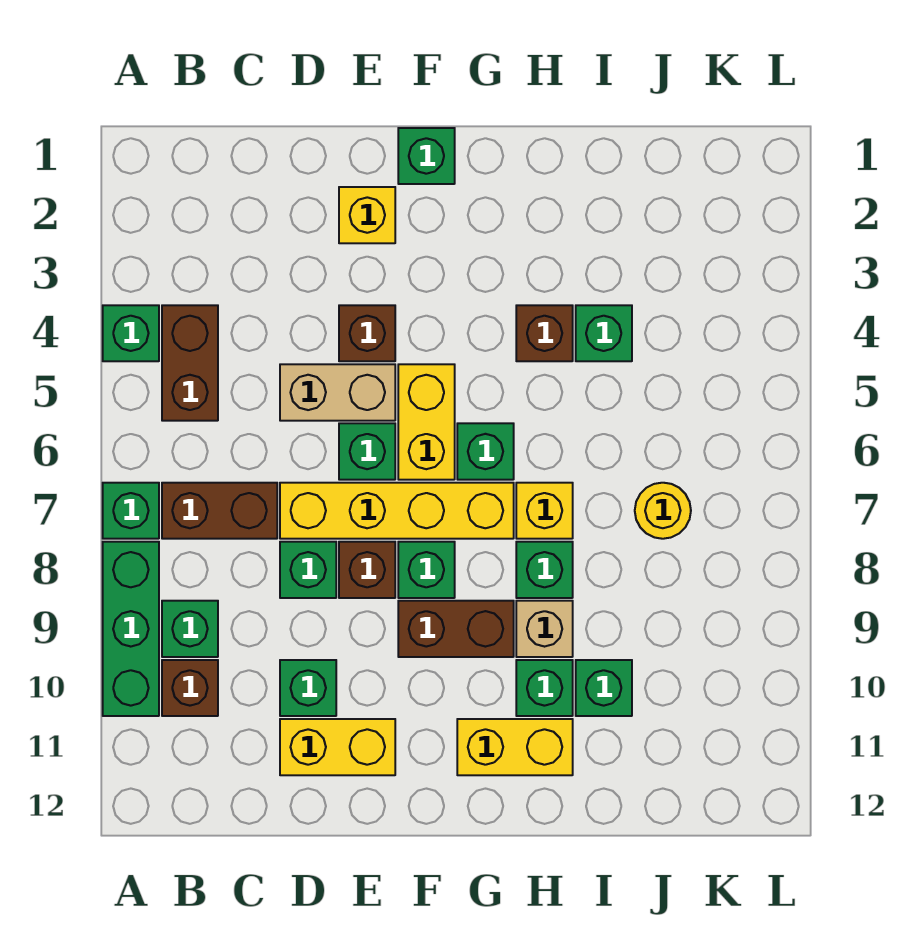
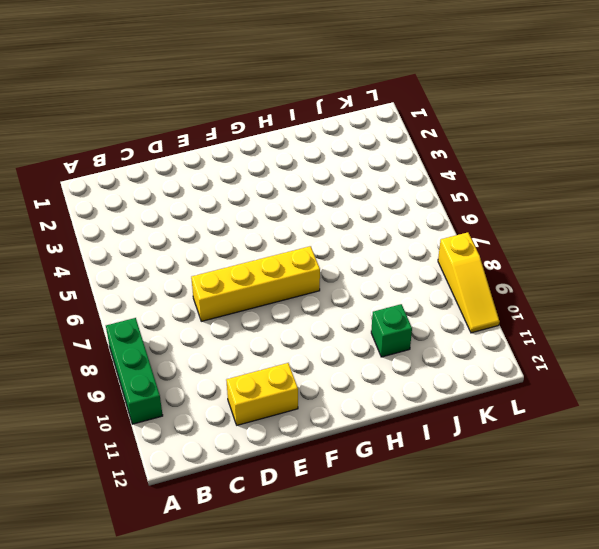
yellow 1x3 slope [438,232,500,333] -> none
none -> green 1x1 brick [103,305,159,361]
none -> green 1x1 brick [103,483,159,539]
none -> brown 1x2 brick [162,305,218,421]
none -> brown 1x2 brick [162,483,277,539]

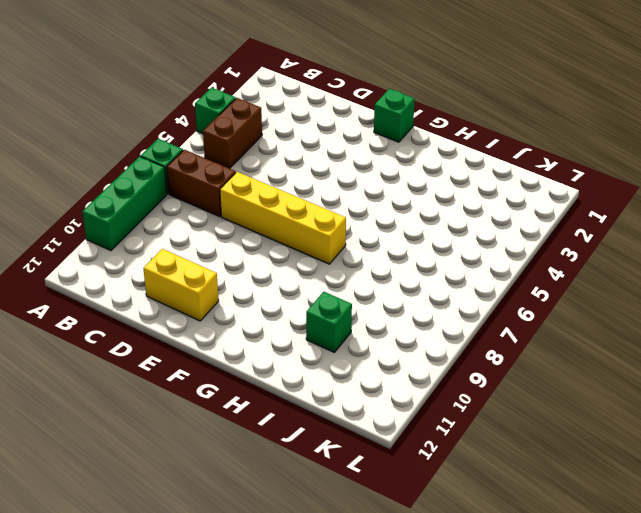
none -> green 1x1 brick [162,601,218,657]
none -> brown 1x1 brick [162,660,218,716]
none -> tan 1x2 brick [280,364,395,421]
none -> green 1x1 brick [280,542,336,598]

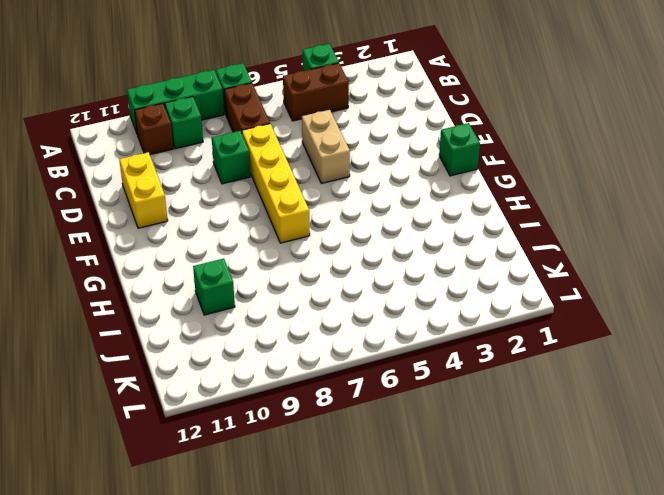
none -> green 1x1 brick [280,660,336,716]
none -> yellow 1x1 brick [339,187,395,243]
none -> brown 1x1 brick [339,305,395,361]
none -> green 1x1 brick [339,423,395,480]

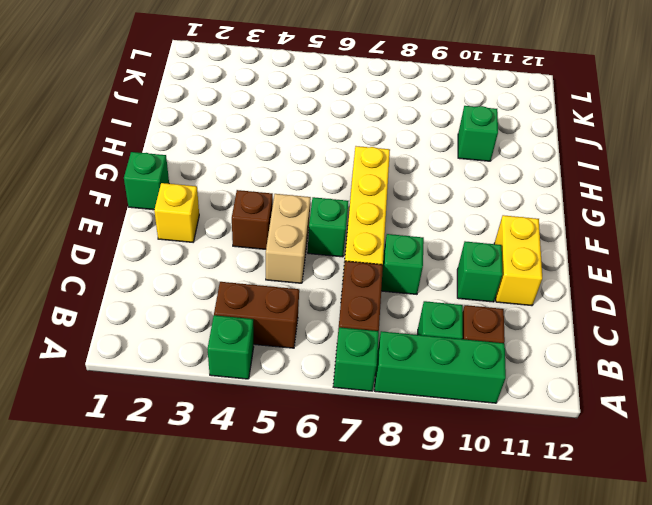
none -> brown 1x1 brick [339,542,395,598]
none -> yellow 1x2 brick [398,364,455,480]
none -> green 1x1 brick [398,542,455,598]
none -> brown 1x2 brick [398,601,514,657]

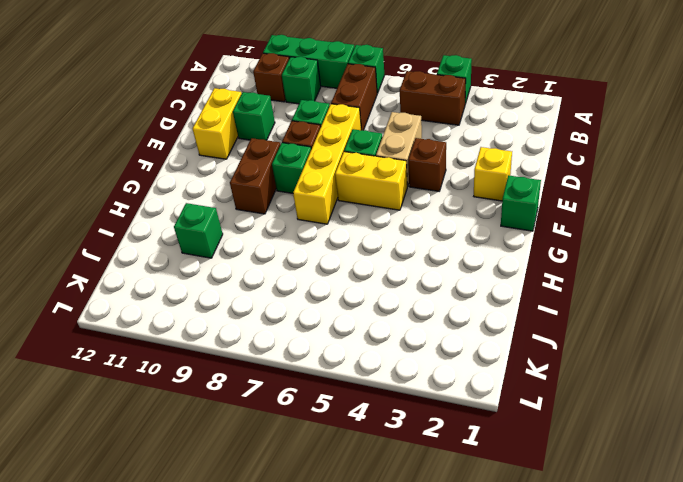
none -> green 1x1 brick [457,423,514,480]
none -> yellow 1x2 brick [457,719,573,775]
none -> brown 1x1 brick [516,305,573,361]
none -> yellow 1x1 brick [516,483,573,539]

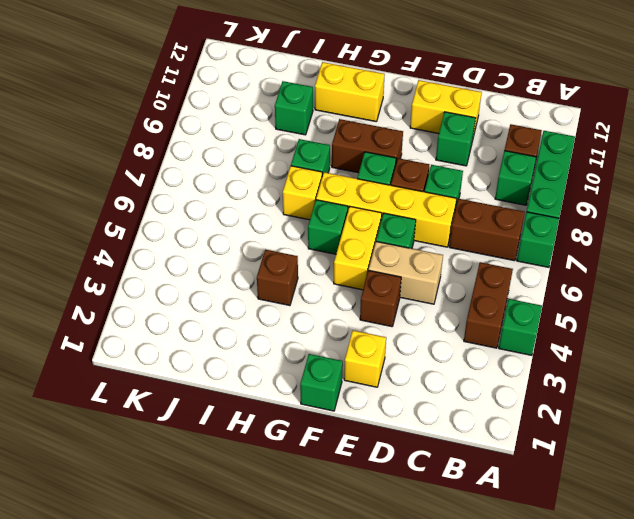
none -> tan 1x1 brick [516,601,573,657]
none -> green 1x1 brick [516,660,573,716]
none -> green 1x1 brick [576,305,632,361]
none -> yellow 1x1 round brick [635,483,691,539]

